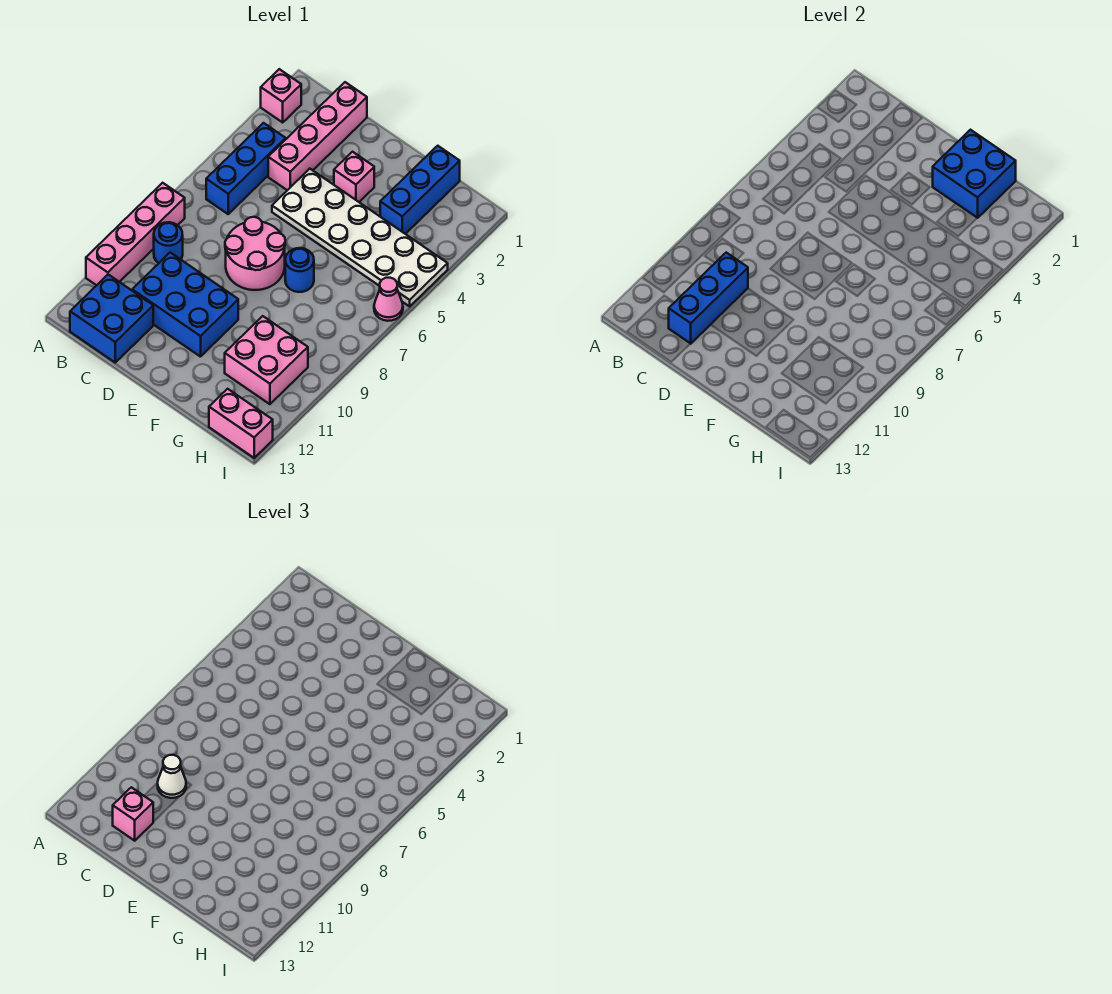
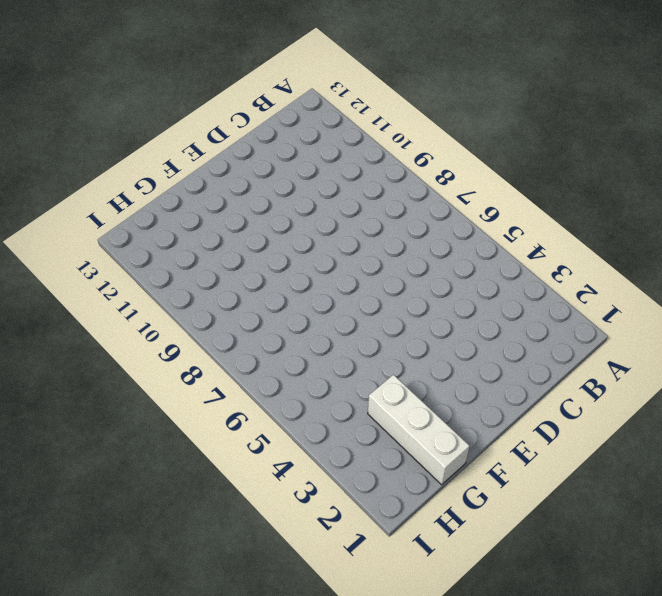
white 1x3 brick [368,375,470,485] -> blue 1x3 brick [380,146,460,234]
none -> pink 1x1 brick [261,69,301,122]
none -> pink 1x4 brick [86,183,185,285]
none -> blue 1x3 brick [206,123,286,214]

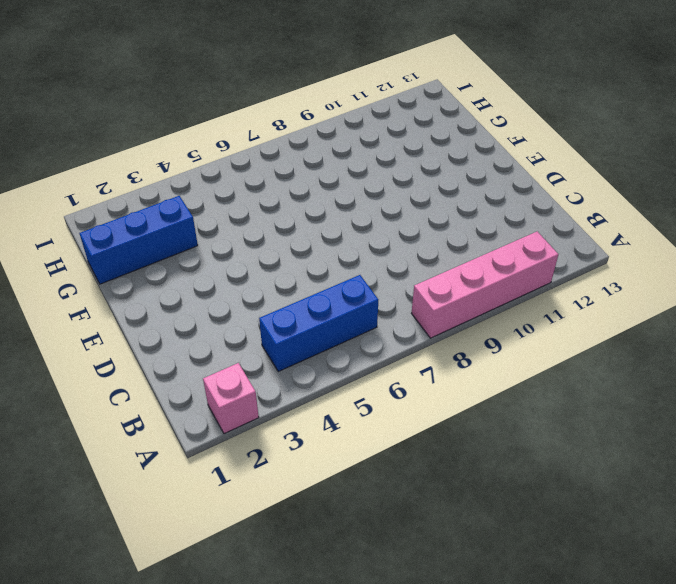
none -> blue 1x1 round brick [154,222,183,263]
none -> blue 2x2 brick [70,275,153,362]
none -> pink 1x4 brick [268,82,367,190]

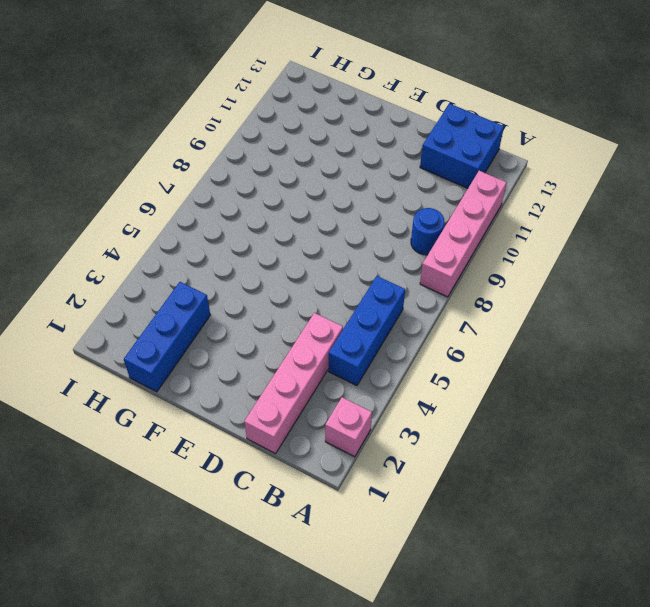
none -> blue 2x3 brick [132,253,238,357]
none -> white 2x6 plate [272,169,448,306]
none -> pink 2x2 round brick [225,217,285,290]

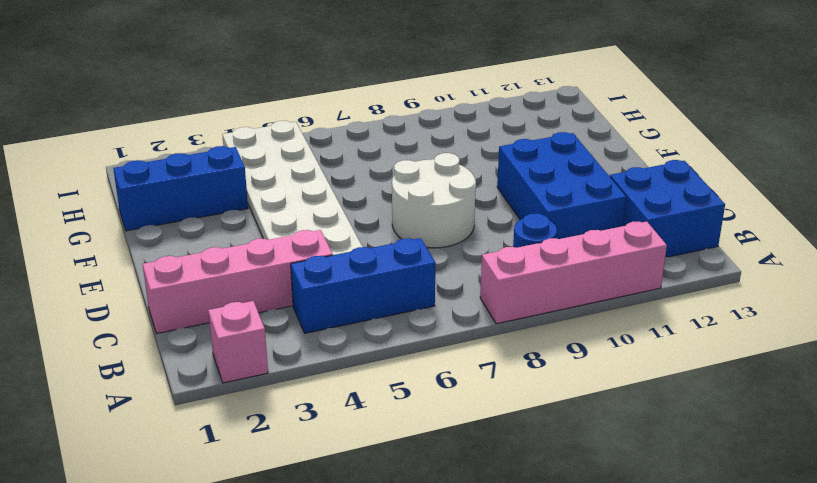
white 2x2 round brick [392,153,476,248] -> pink 2x2 round brick [225,217,285,290]
none -> pink 1x1 brick [334,152,374,202]
none -> blue 1x1 round brick [285,248,314,292]
none -> pink 2x2 brick [225,316,308,404]

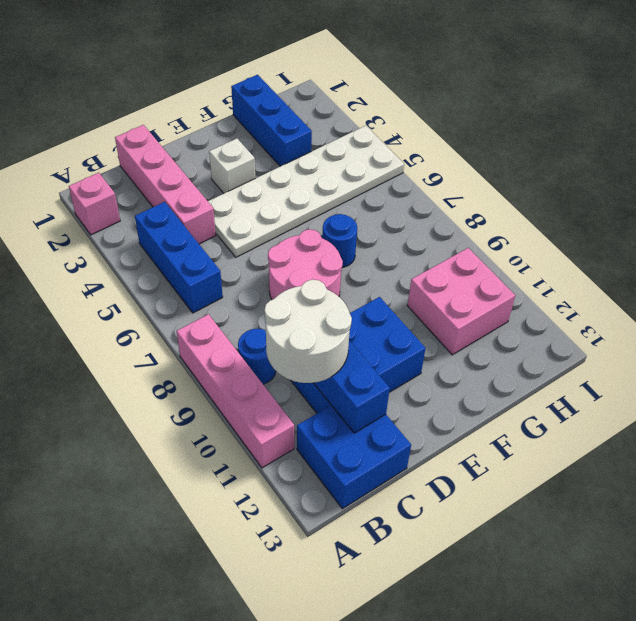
white 2x2 round brick [264,279,352,383] -> white 1x1 cone [158,755,186,798]
white 1x1 brick [209,139,255,193] -> pink 1x1 brick [334,152,374,202]
none -> pink 1x2 brick [209,389,273,458]
none -> pink 1x1 cone [374,278,403,321]
none -> blue 2x2 brick [933,130,1016,218]

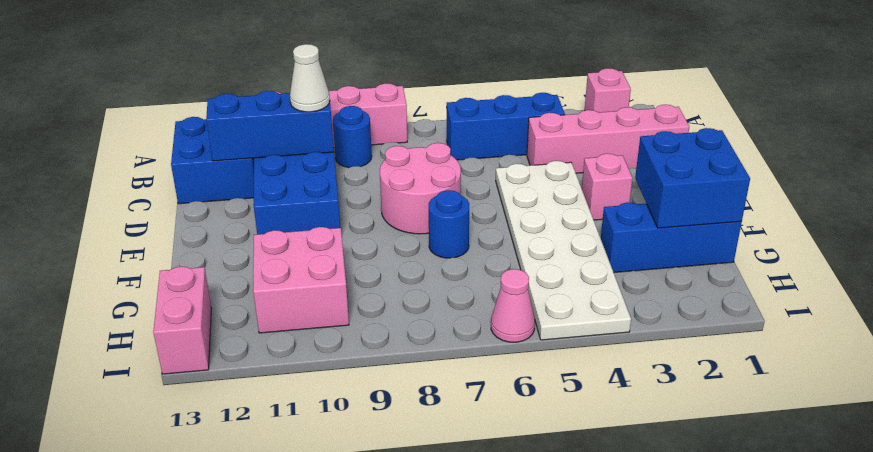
none -> pink 1x1 brick [113,787,153,841]

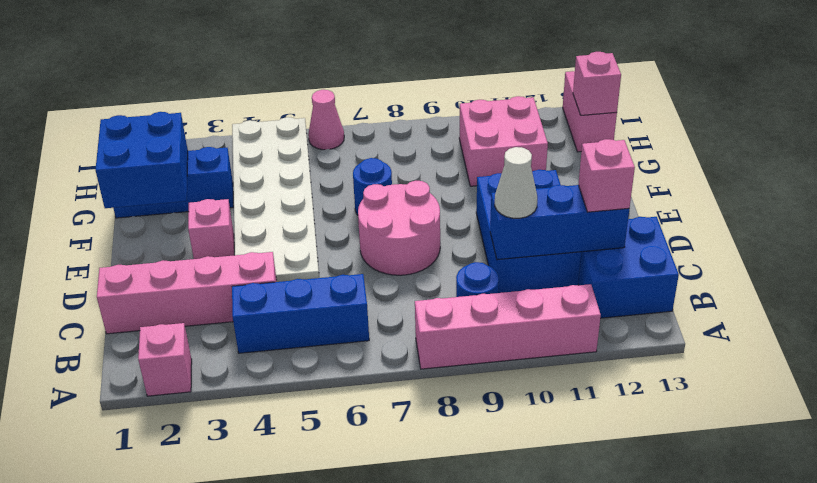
pink 1x1 brick [573,52,621,115] -> none

